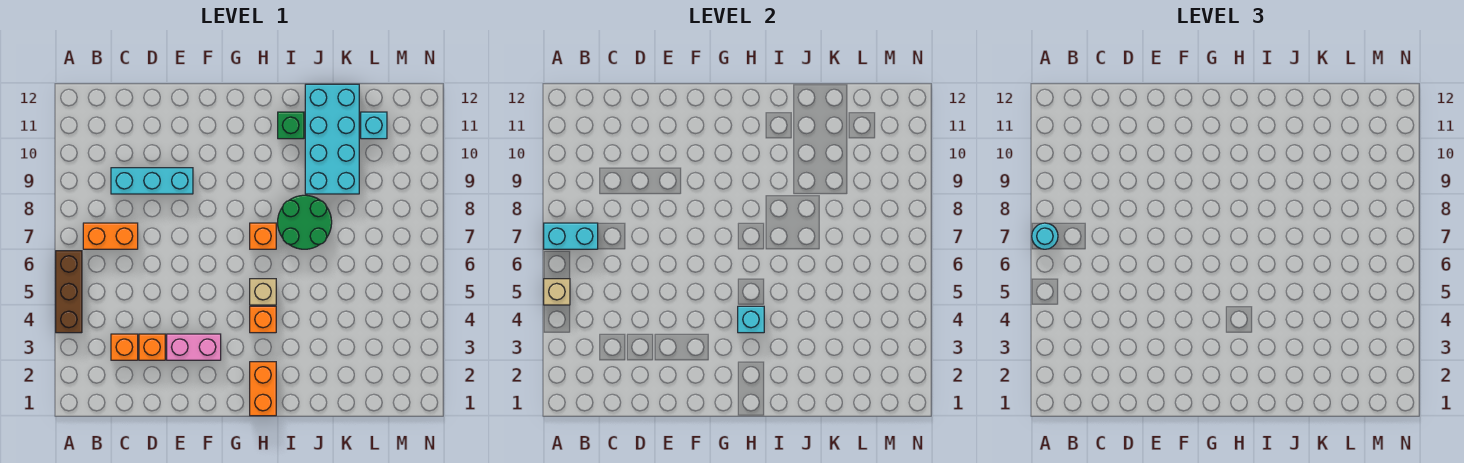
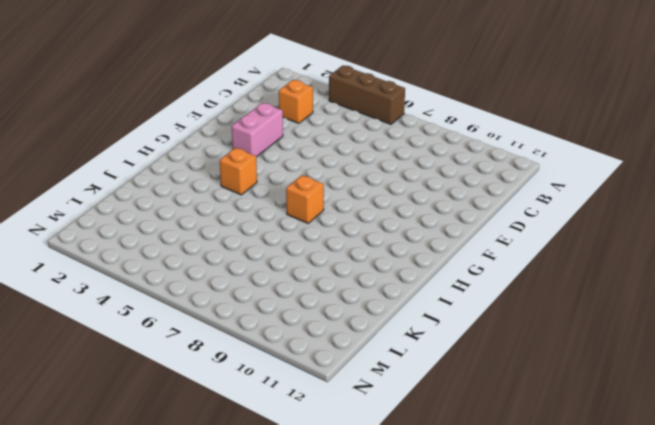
none -> orange 1x2 brick [83,223,138,249]
none -> cyan 1x3 brick [111,168,193,194]
none -> orange 1x1 brick [139,334,165,360]

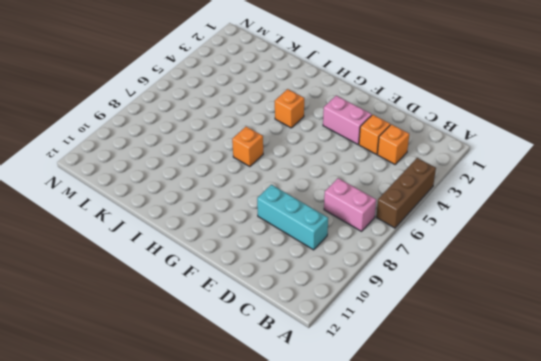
pink 1x2 brick [324,178,376,231] -> orange 1x2 brick [83,223,138,249]
none -> orange 1x2 brick [250,362,276,416]
none -> tan 1x1 brick [250,279,276,305]
none -> green 2x2 round brick [278,195,332,249]

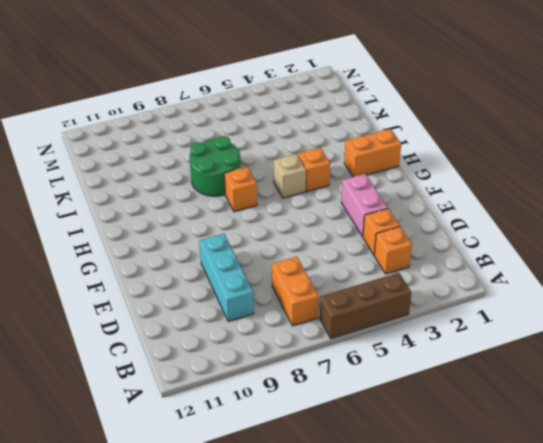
none -> green 1x1 brick [278,112,304,139]
none -> cyan 2x4 brick [305,84,359,194]
none -> cyan 1x1 brick [361,112,387,139]

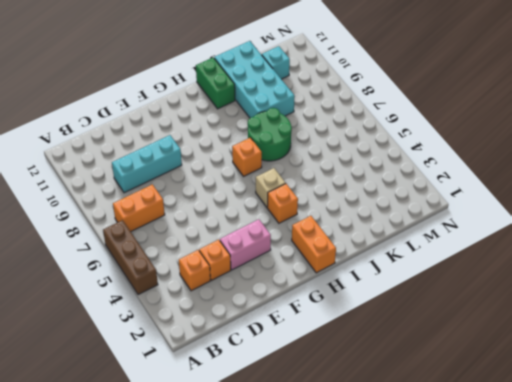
green 1x2 brick [196,57,235,109] -> green 1x1 brick [278,112,304,139]
none -> tan 1x1 brick [544,279,570,305]
none -> cyan 1x2 brick [544,223,598,249]
none -> cyan 1x1 brick [738,306,764,333]

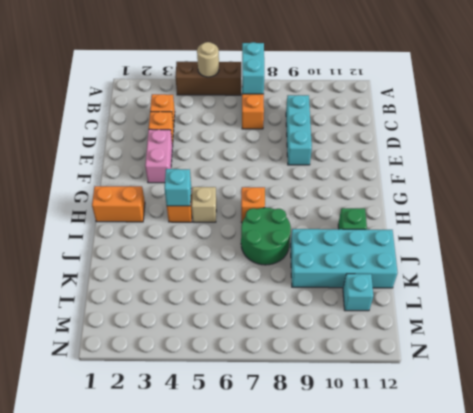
tan 1x1 round brick [197,42,219,77] -> tan 1x1 brick [544,279,570,305]
none -> cyan 1x1 round brick [1032,223,1058,249]

